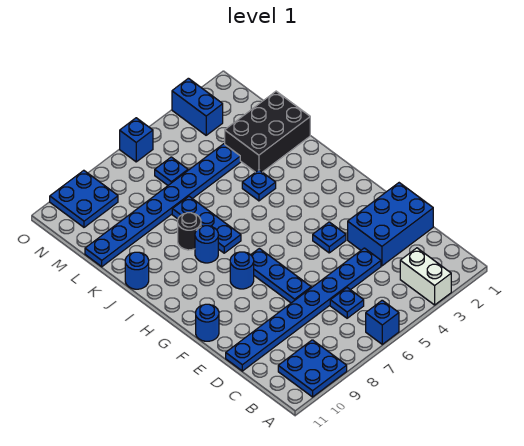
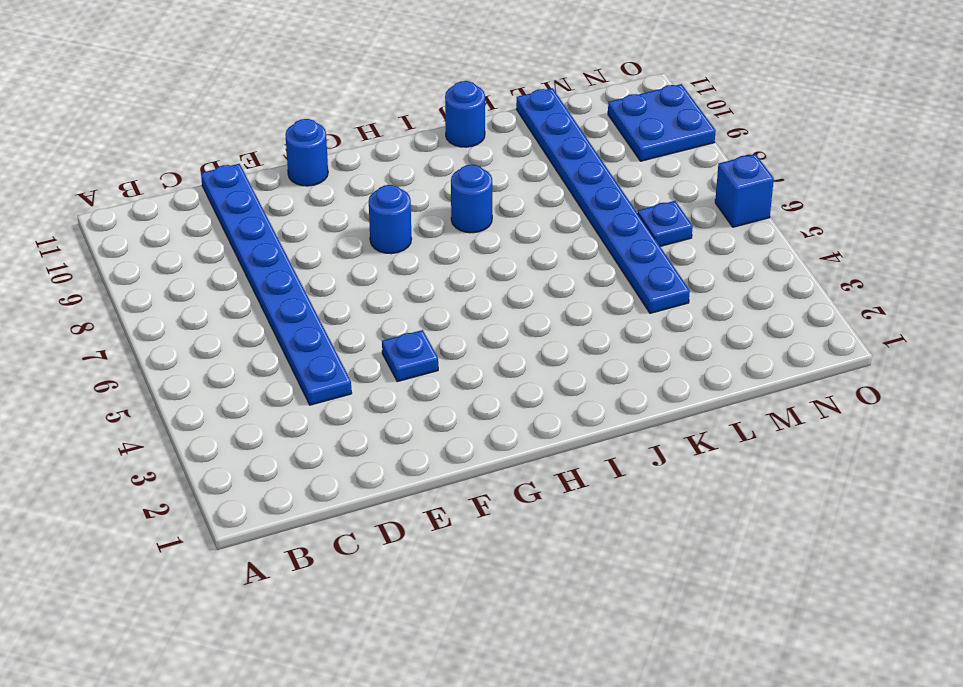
none -> white 1x2 brick [400,248,451,305]
none -> blue 1x1 brick [366,300,399,344]
none -> blue 2x2 plate [278,340,347,397]

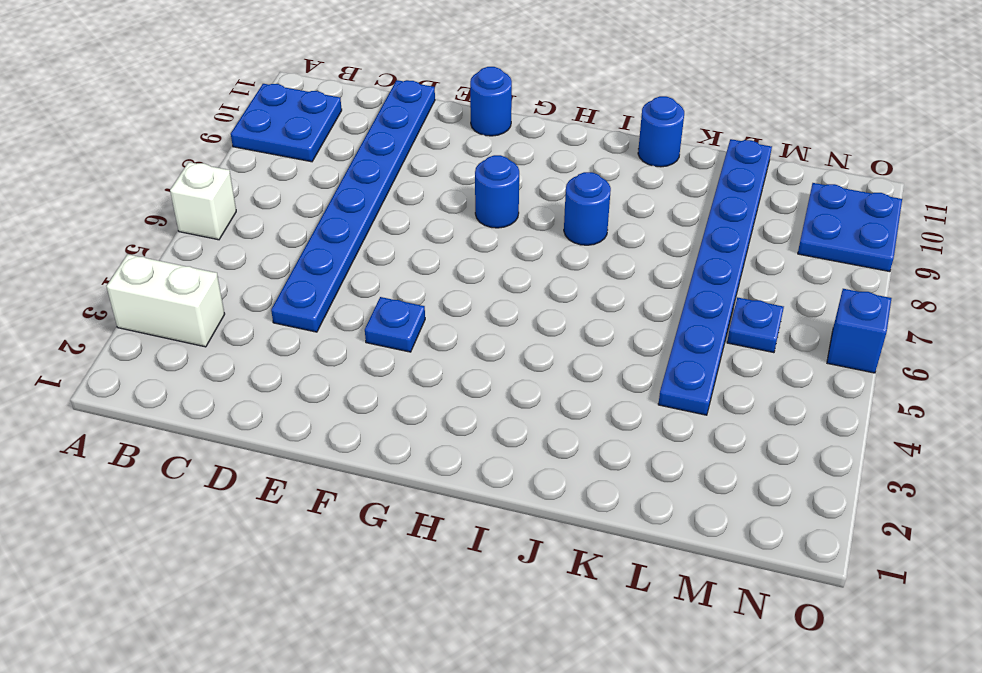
white 1x1 brick [170,162,236,240] -> blue 1x1 brick [366,300,399,344]
none -> blue 1x1 plate [330,288,364,318]
none -> blue 2x3 brick [348,183,433,266]
none -> blue 1x3 plate [251,248,311,303]

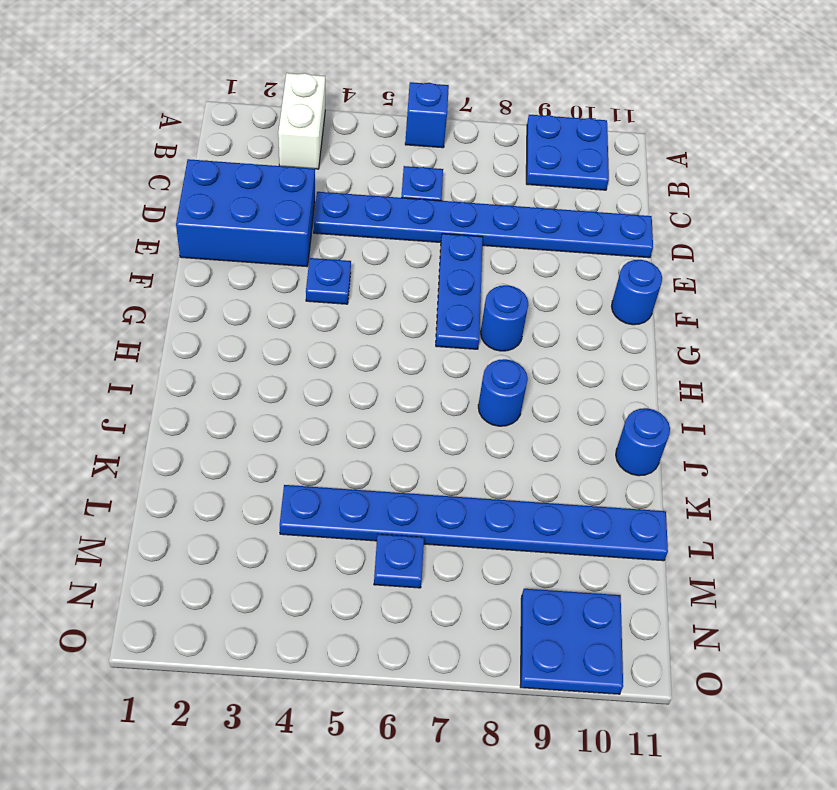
none -> blue 1x3 plate [172,196,241,253]
none -> blue 1x1 plate [242,170,276,201]
none -> black 1x1 round brick [178,213,201,250]

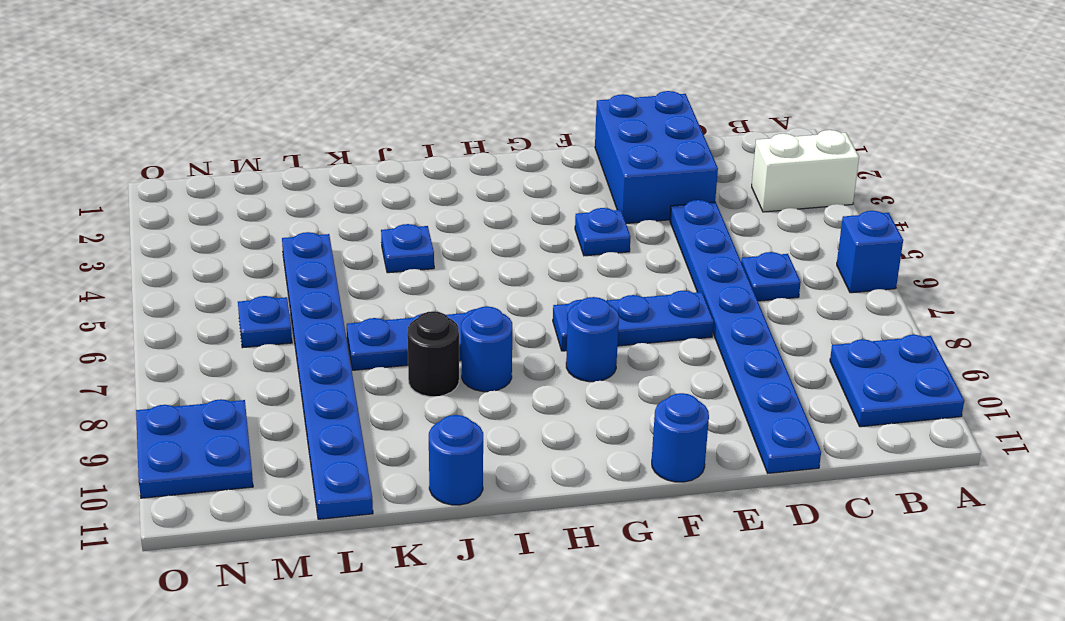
none -> black 2x3 brick [225,91,310,172]
none -> blue 1x2 brick [172,78,223,135]
none -> blue 1x1 brick [120,118,153,162]

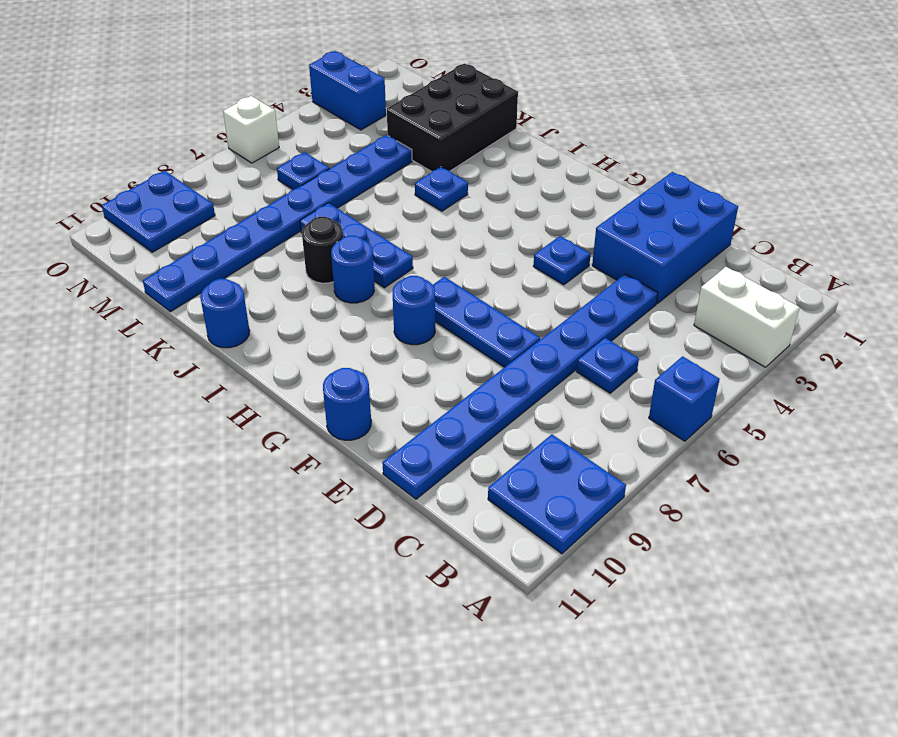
white 1x1 brick [223,96,279,163] -> blue 1x1 brick [120,118,153,162]

